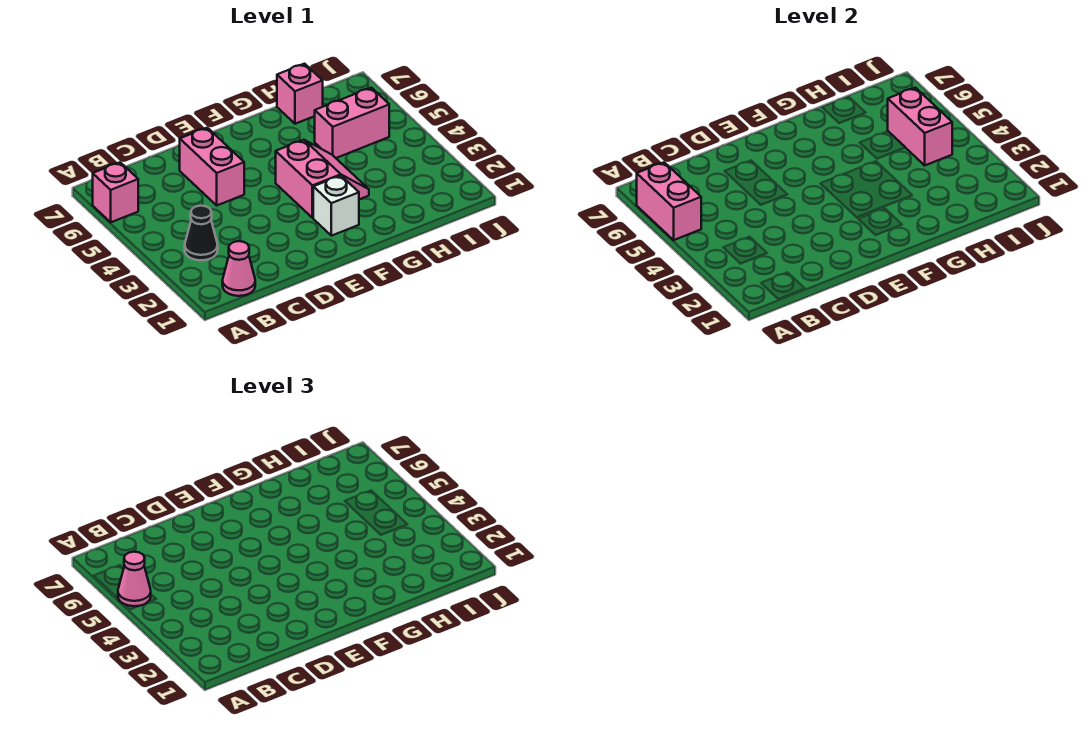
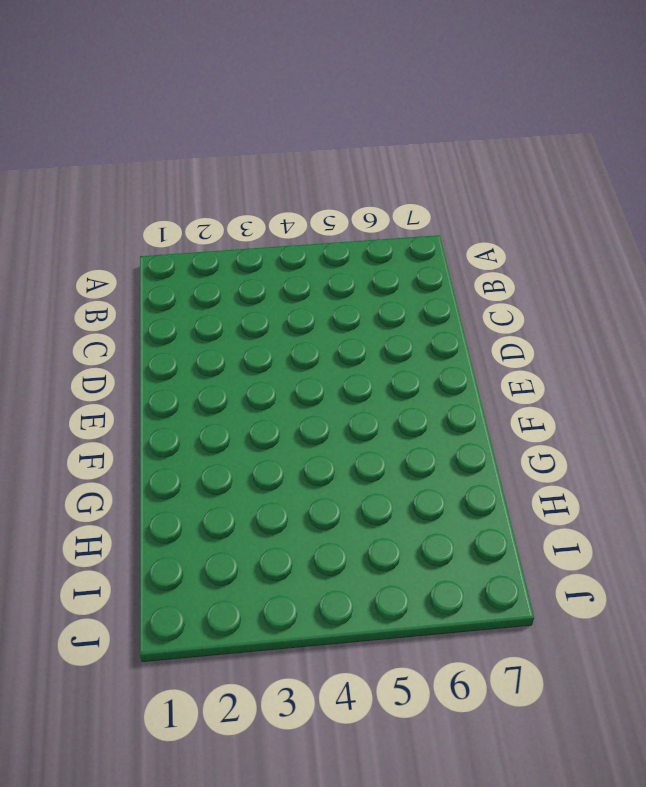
none -> pink 1x1 brick [93,162,138,222]
none -> pink 1x1 cone [222,241,255,296]

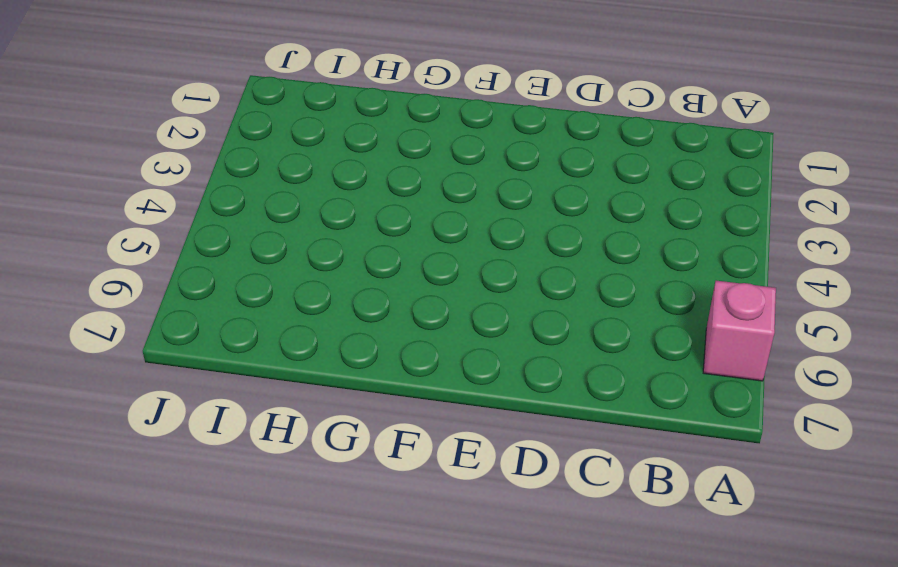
none -> pink 1x1 cone [222,241,255,296]
none -> black 1x1 cone [185,206,218,260]

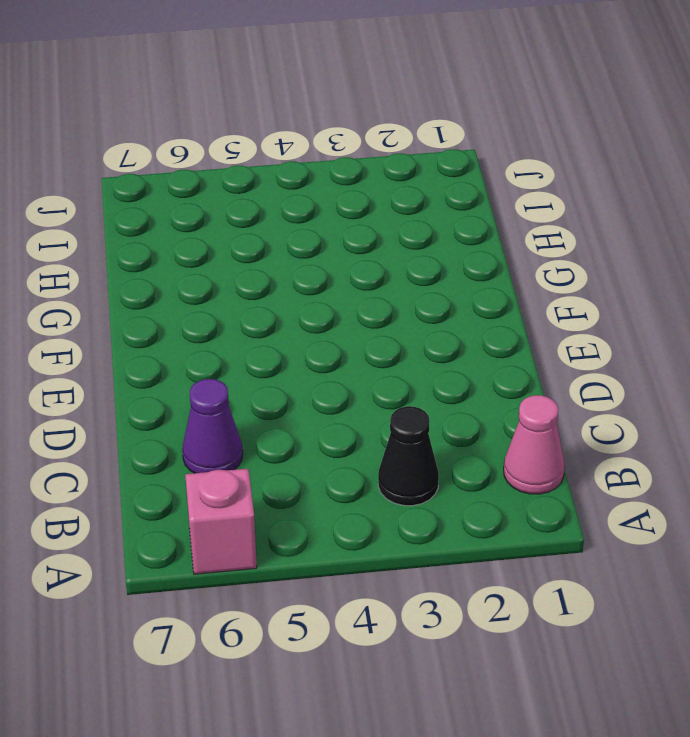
purple 1x1 cone [182,379,243,473] -> none
none -> pink 1x2 brick [180,128,244,205]
none -> white 1x1 brick [313,176,359,236]

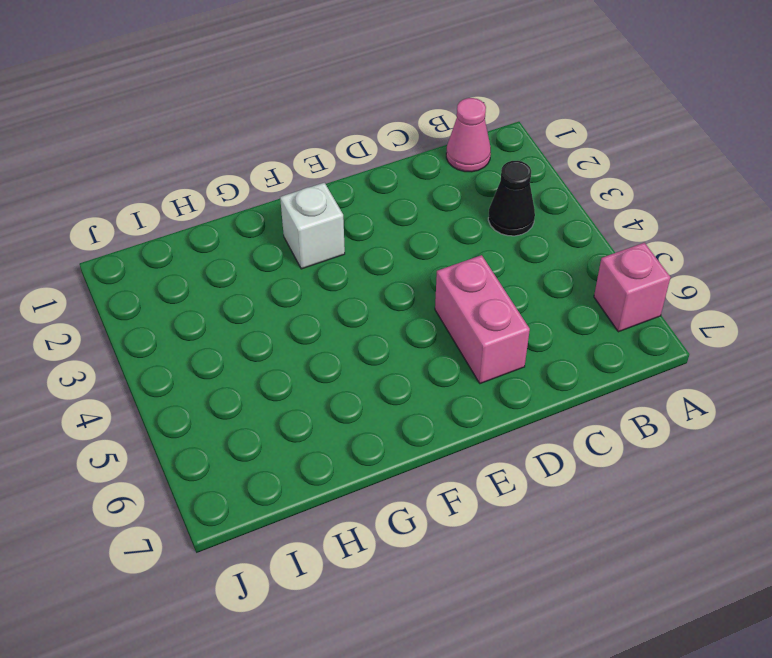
none -> pink 2x2 slope [276,140,369,218]
none -> pink 1x2 brick [314,88,389,158]

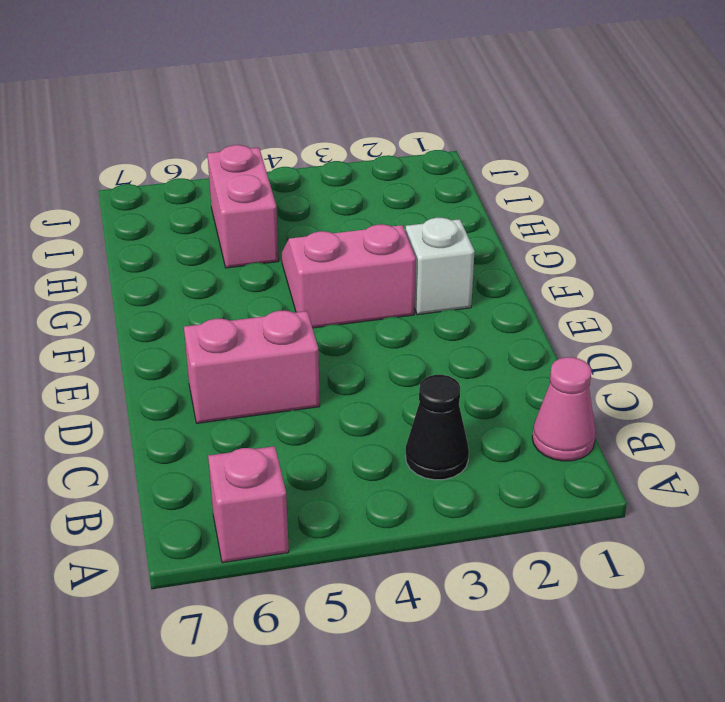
none -> pink 1x1 brick [277,64,323,124]
none -> pink 1x2 brick [637,162,701,240]

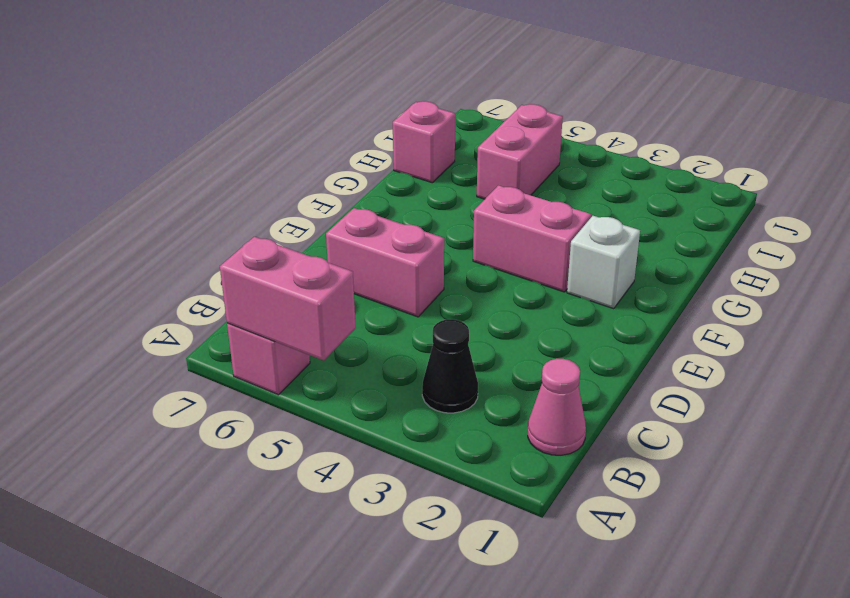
none -> pink 1x2 brick [888,88,952,165]
none -> pink 1x1 cone [118,552,151,606]

